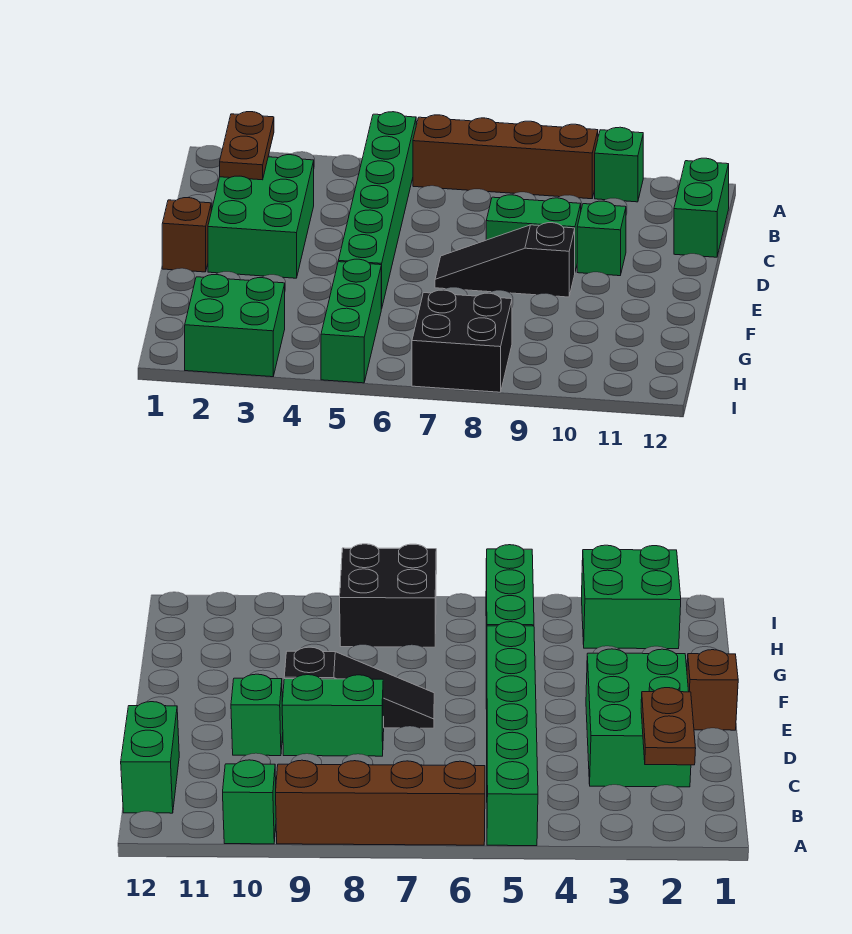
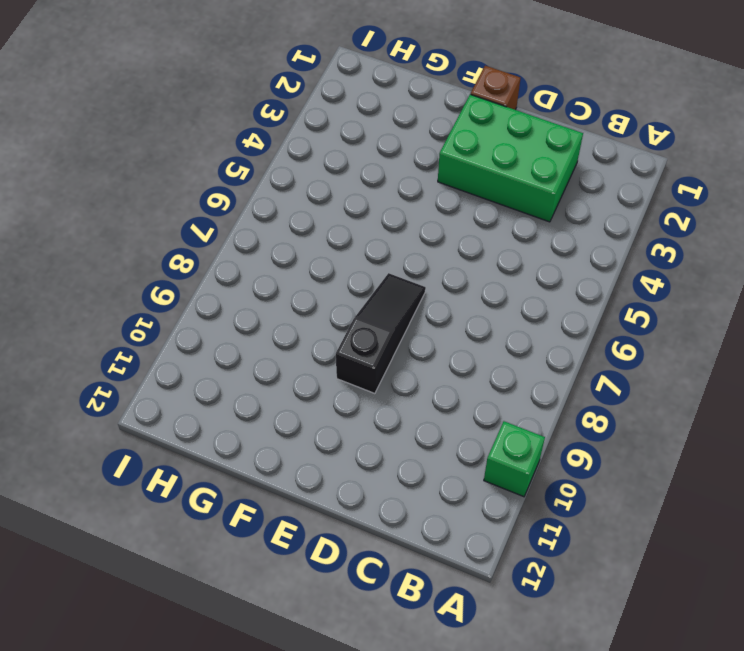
none -> green 1x6 brick [338,112,416,309]
none -> brown 1x4 brick [413,115,598,199]
none -> green 1x2 brick [674,158,729,257]

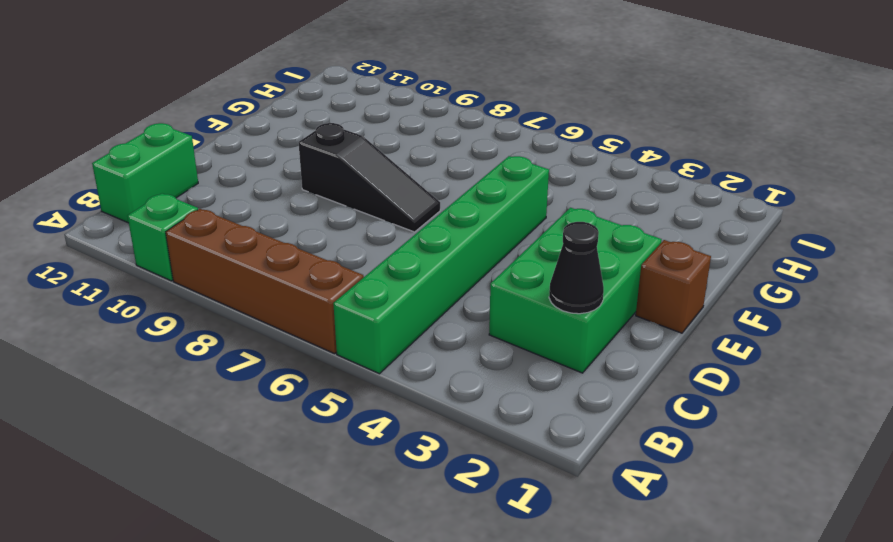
black 1x1 cone [549,222,604,314] -> brown 1x2 plate [220,112,274,180]
none -> green 1x2 brick [486,195,581,271]
none -> green 1x1 brick [577,201,626,276]
none -> green 1x3 brick [321,259,381,383]

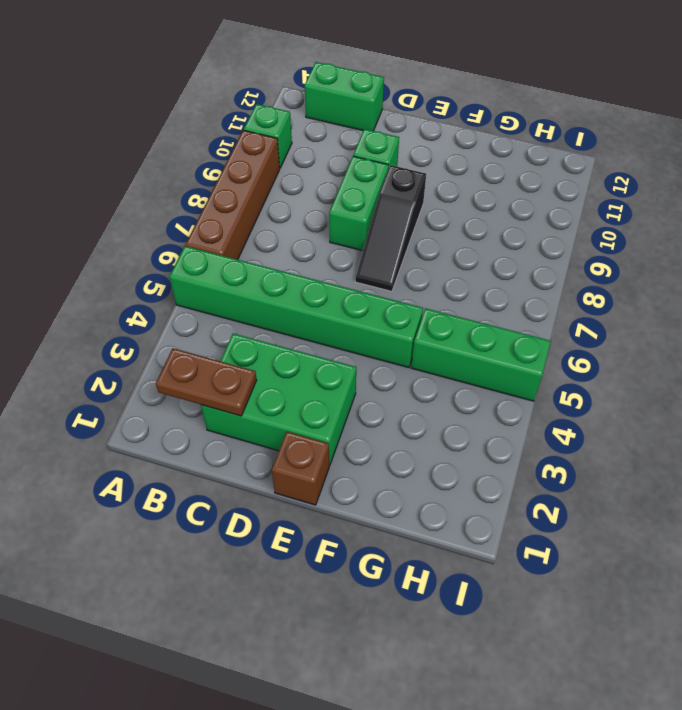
none -> green 2x2 brick [185,275,285,377]
none -> black 2x2 brick [412,290,512,392]

